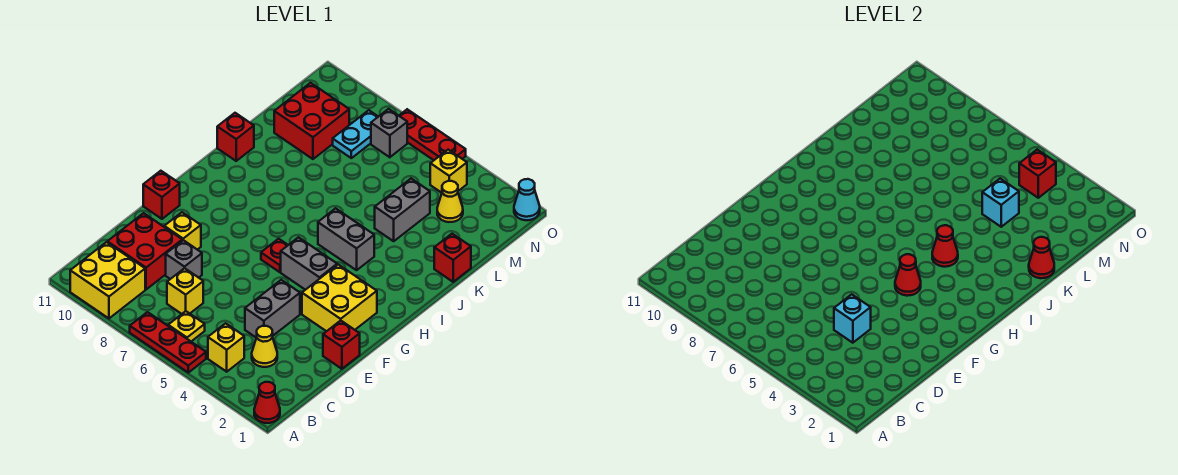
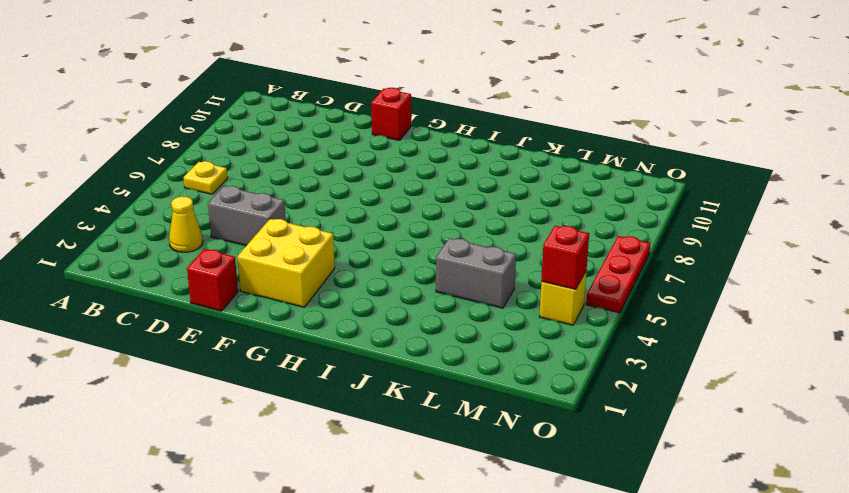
none -> red 1x1 cone [254,382,280,423]
none -> red 1x3 plate [130,312,206,373]
none -> yellow 2x2 brick [70,242,145,318]
none -> yellow 1x1 brick [208,323,244,372]

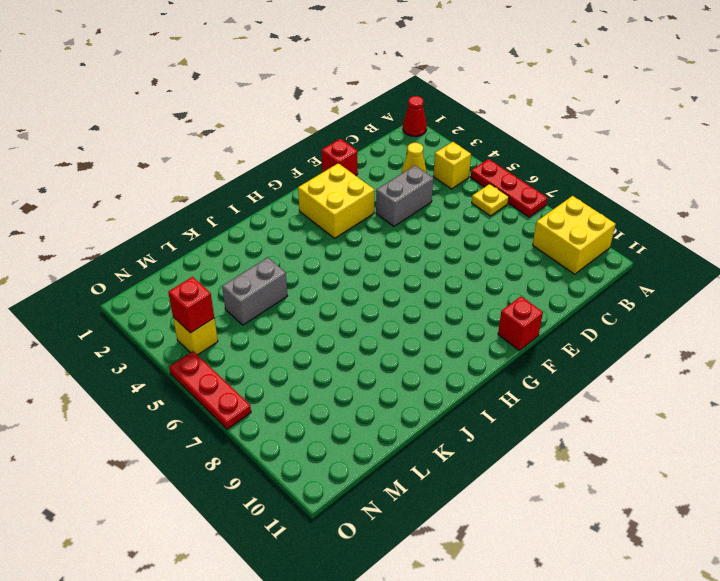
none -> yellow 1x1 brick [167,268,203,314]
none -> red 2x2 brick [107,213,182,289]
none -> grey 1x1 brick [166,240,202,279]
none -> yellow 1x1 brick [164,212,201,250]

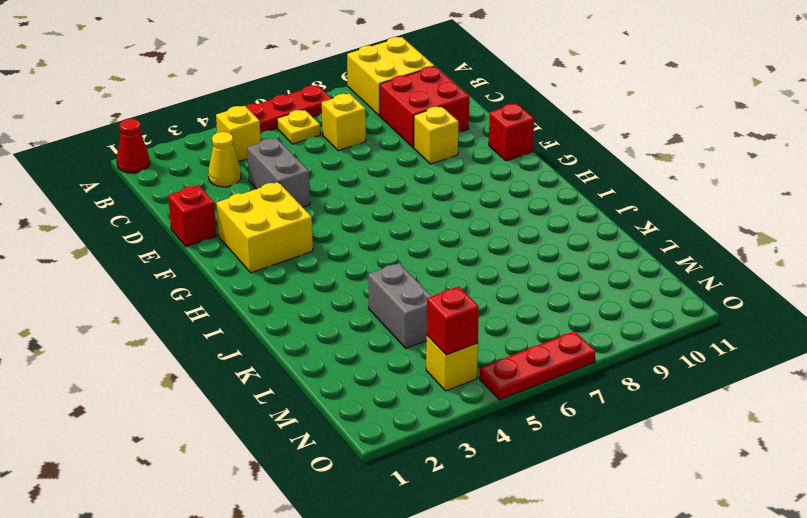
none -> grey 1x1 brick [166,240,202,279]
none -> grey 1x2 brick [281,237,337,290]
none -> red 1x1 plate [261,239,288,272]
none -> grey 1x2 brick [318,208,374,270]

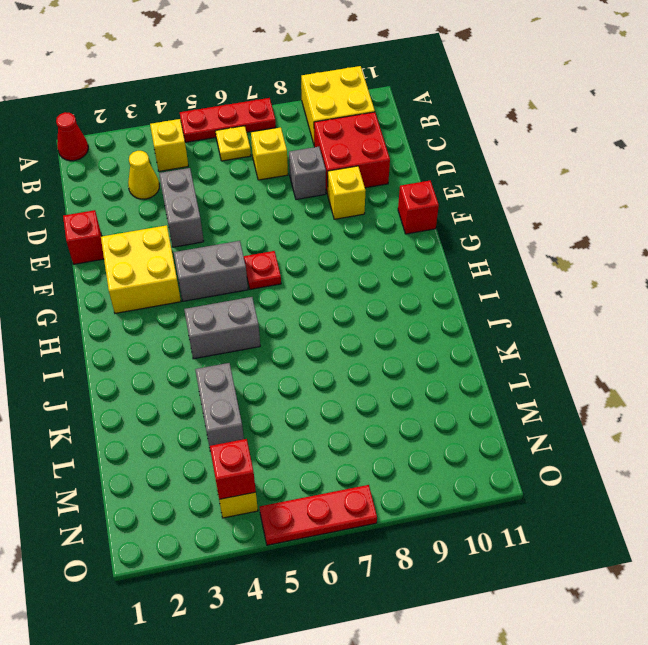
none -> red 1x1 brick [217,113,254,161]
none -> red 1x1 brick [434,234,471,282]
none -> red 2x2 brick [274,83,349,159]
none -> yellow 1x1 cone [437,181,463,222]

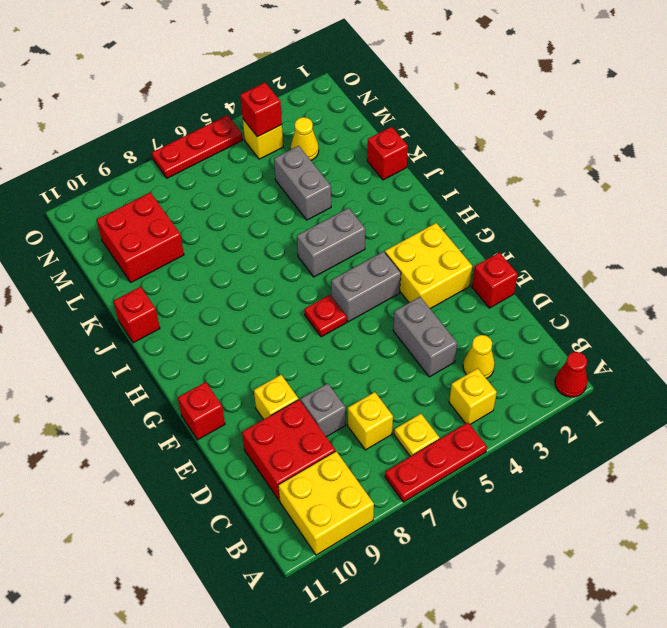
none -> cyan 1x2 plate [333,110,378,158]
none -> grey 1x1 brick [371,109,407,157]
none -> cyan 1x1 cone [514,179,540,220]
none -> cyan 1x1 brick [834,294,871,343]

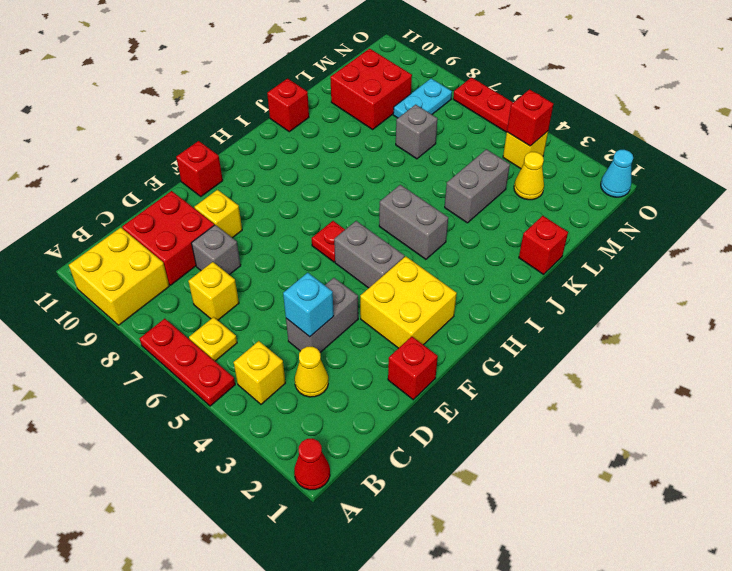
grey 1x1 brick [396,105,437,159] -> grey 1x1 brick moved to [371,109,407,157]
none -> red 1x1 cone [895,254,921,296]
none -> red 1x1 cone [932,225,958,267]
none -> red 1x1 cone [1029,237,1054,278]
none -> cyan 1x1 brick [982,179,1019,227]

